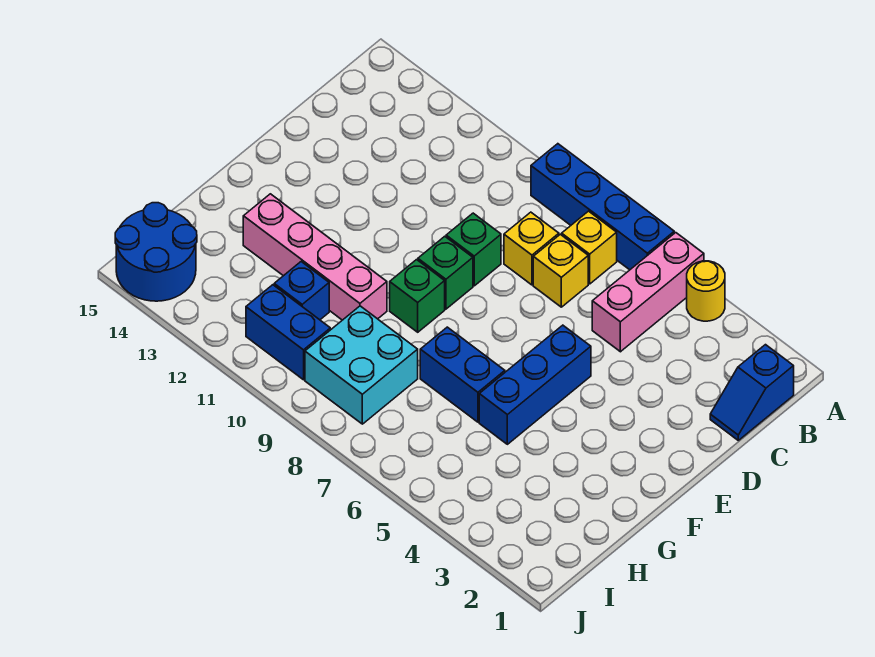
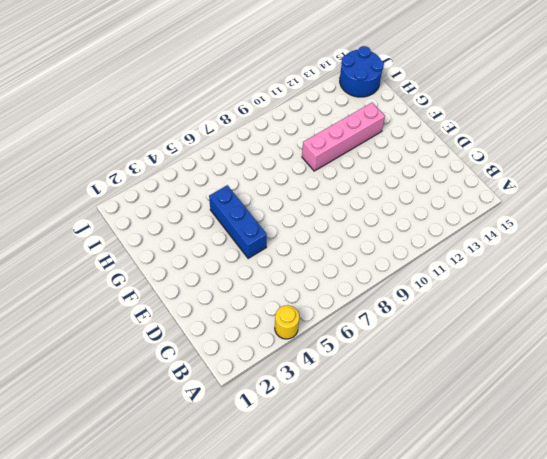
none -> pink 1x3 brick [592,233,704,352]
none -> blue 1x4 brick [531,144,674,270]
none -> blue 1x2 slope [710,345,794,440]

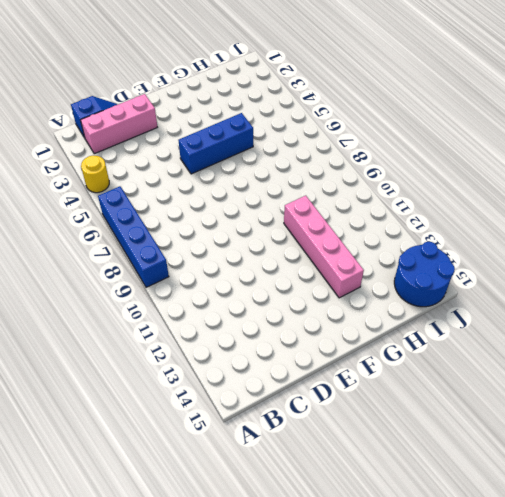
pink 1x3 brick [81,94,157,154] -> pink 1x3 brick moved to [592,233,704,352]
none -> yellow 1x1 brick [562,211,617,284]
none -> yellow 1x1 brick [533,234,588,307]
none -> yellow 1x1 brick [504,212,559,285]

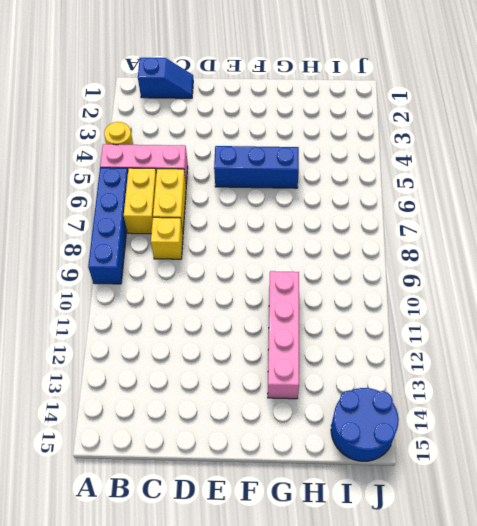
yellow 1x2 brick [124,168,156,234] -> yellow 1x1 brick [562,211,617,284]
yellow 1x2 brick [153,169,186,231] -> yellow 1x1 brick [533,234,588,307]
none -> green 1x1 brick [446,213,501,286]
none -> green 1x1 brick [418,236,473,309]
none -> green 1x1 brick [390,260,445,332]

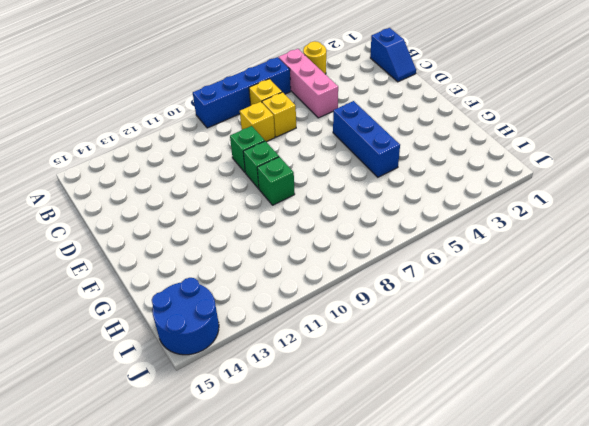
none -> blue 1x2 brick [420,327,505,422]
none -> pink 1x4 brick [243,194,387,320]
none -> cyan 2x2 brick [305,306,418,424]

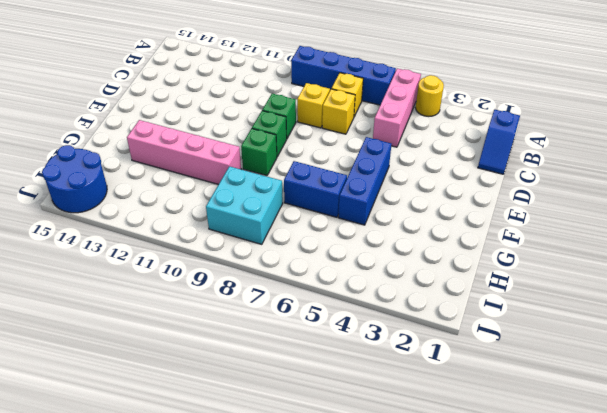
none -> blue 1x1 brick [274,262,329,320]
none -> blue 1x2 brick [246,285,330,380]

